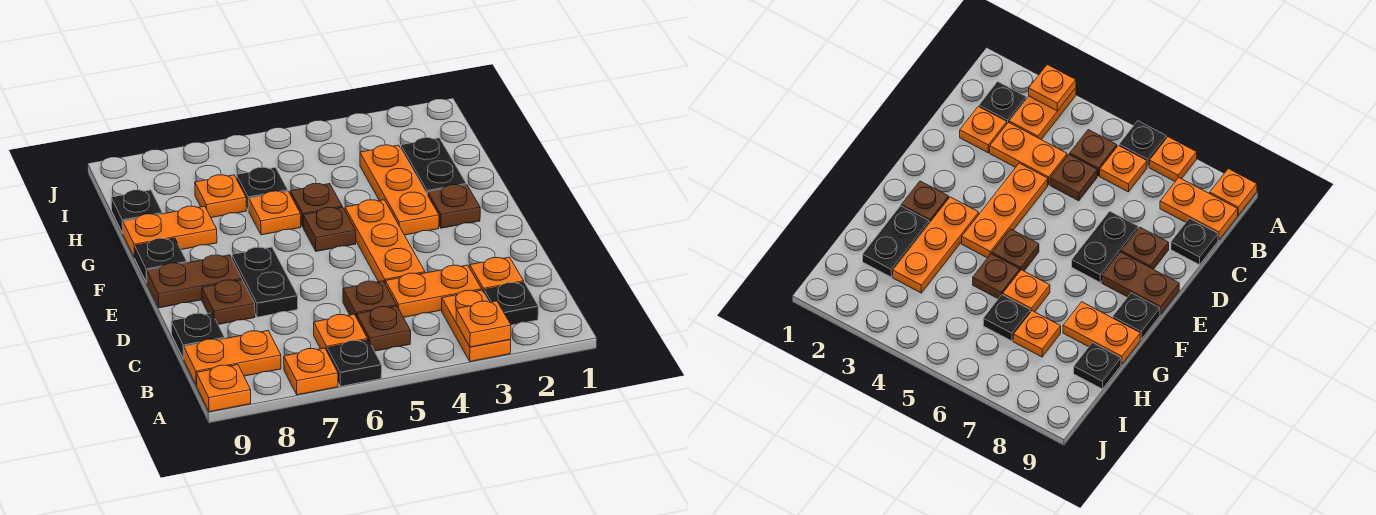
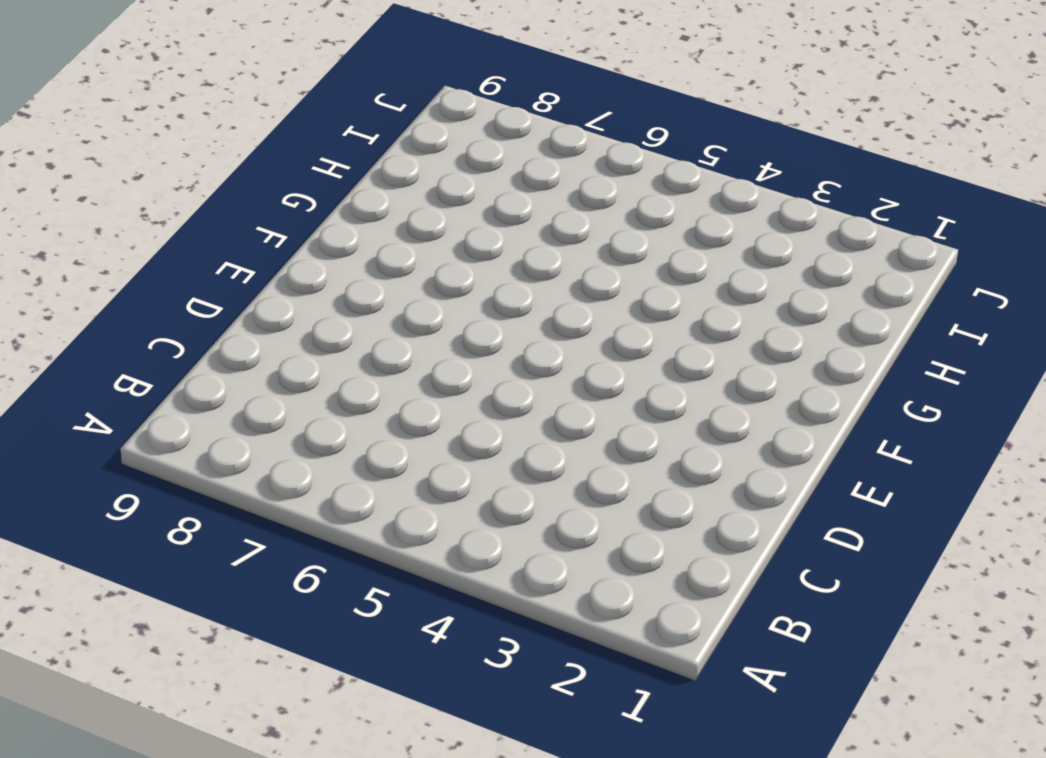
none -> orange 1x2 plate [442,290,511,362]
none -> black 1x1 plate [327,340,382,386]
none -> orange 1x1 plate [284,348,338,395]

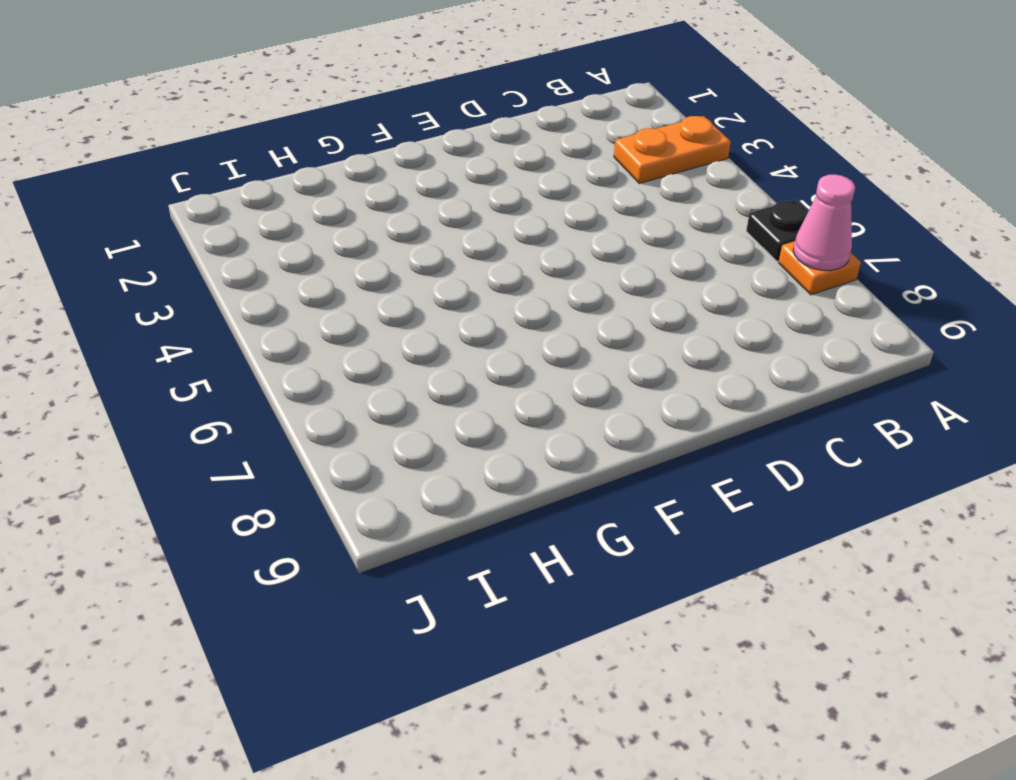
pink 1x1 cone [793,174,855,270] -> none
none -> orange 1x1 plate [196,365,251,412]
none -> black 1x1 plate [484,282,538,325]
none -> brown 1x1 plate [357,306,411,351]

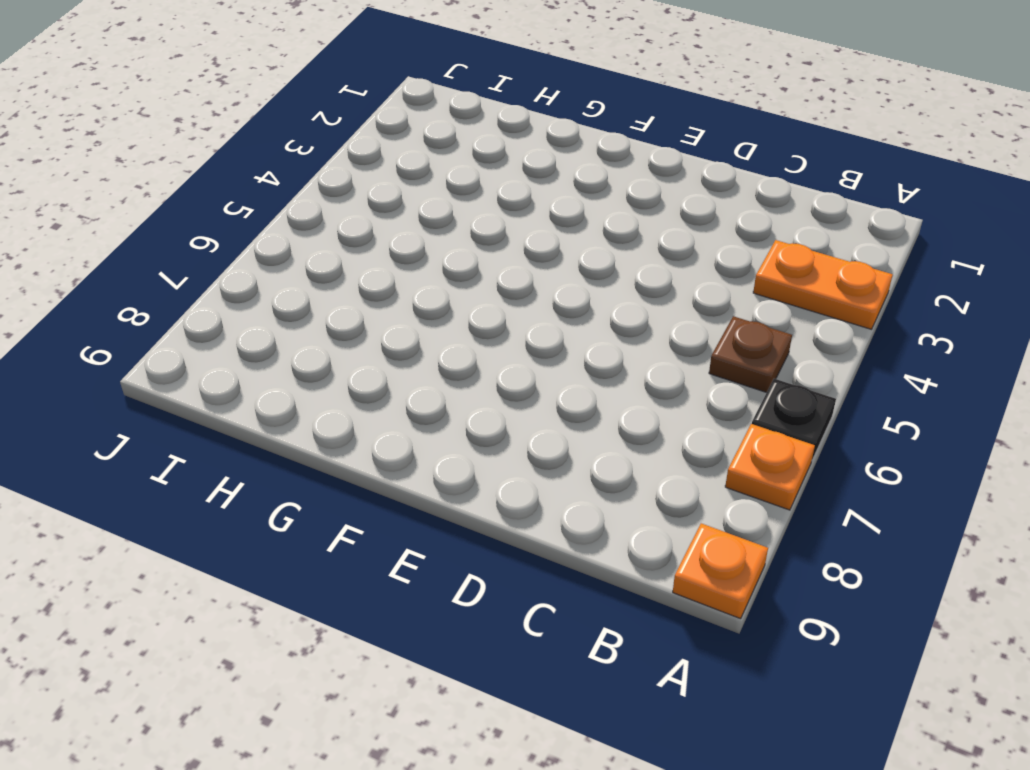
none -> black 1x1 plate [484,282,538,325]
none -> orange 1x1 plate [314,314,368,351]
none -> orange 1x2 plate [184,331,281,385]

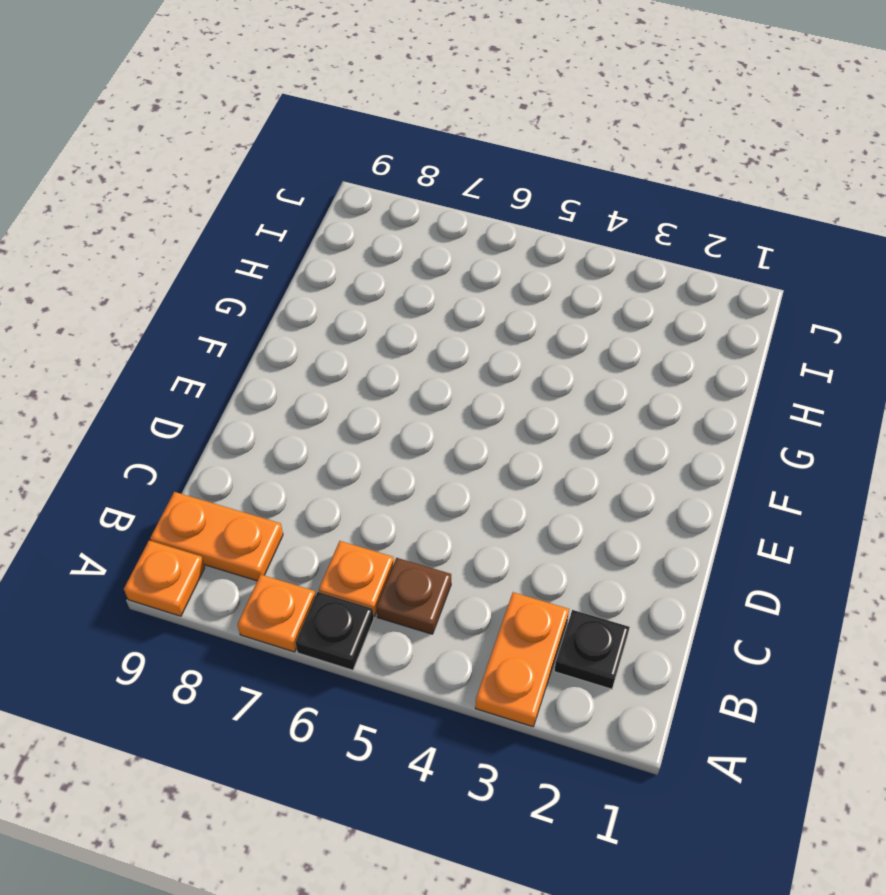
none -> orange 1x1 plate [470,257,524,292]
none -> orange 1x2 plate [385,265,481,317]
none -> brown 1x1 plate [343,281,397,318]

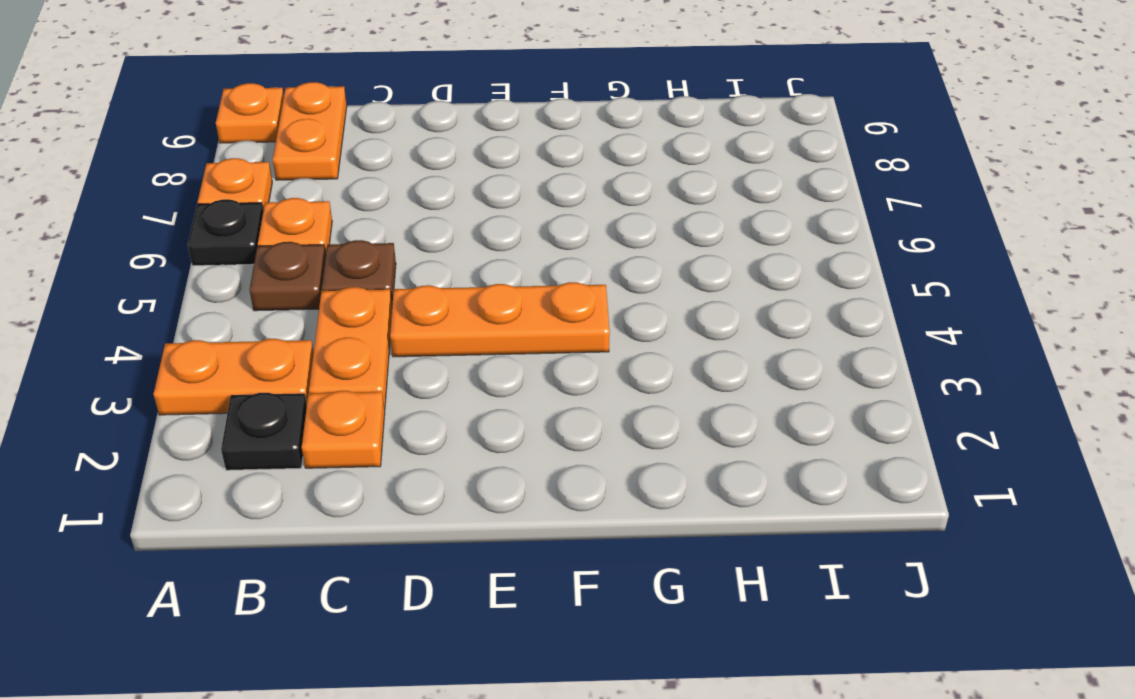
none -> black 1x1 plate [171,313,225,359]
none -> black 1x2 plate [232,247,298,317]
none -> brown 1x1 plate [202,280,255,324]

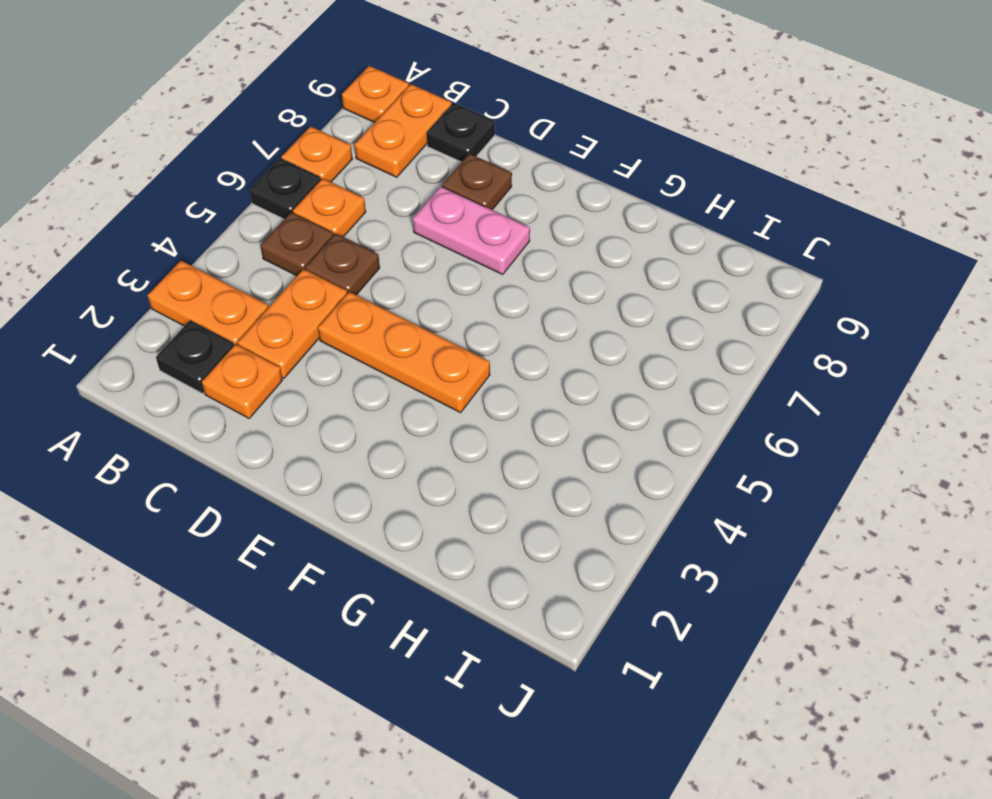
pink 1x2 plate [413,187,530,275] -> black 1x2 plate [232,247,298,317]
none -> brown 1x2 plate [147,255,242,308]
none -> brown 1x1 plate [428,185,480,228]
none -> orange 1x3 plate [360,145,439,235]

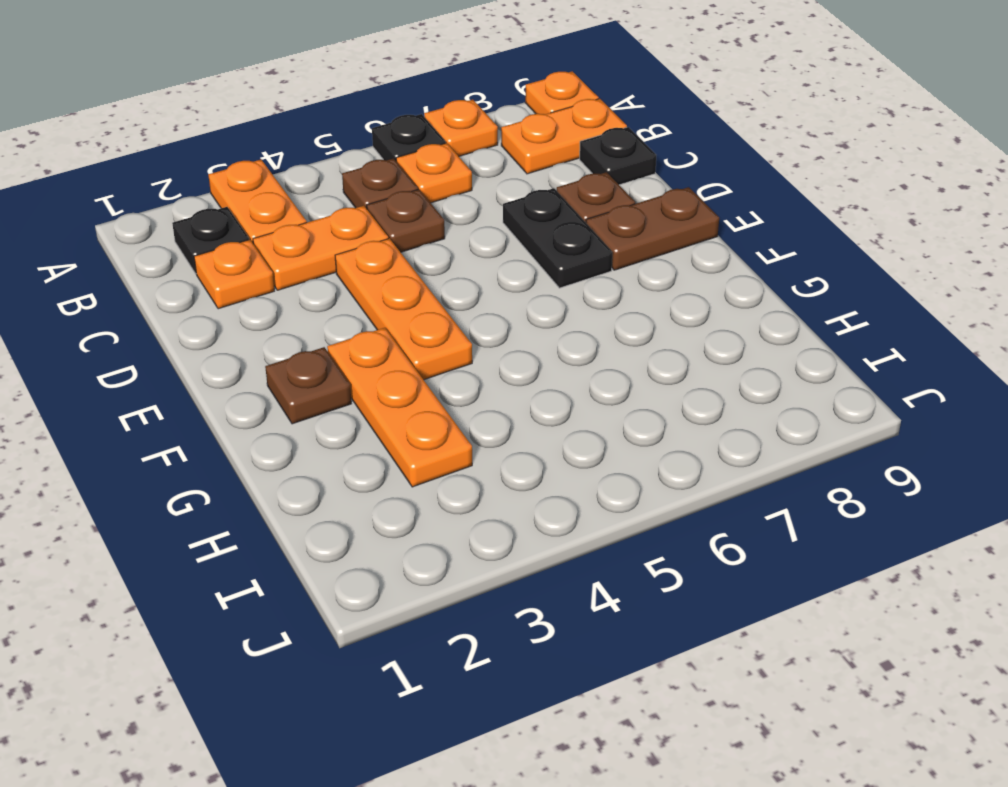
none -> brown 1x1 plate [303,207,356,251]
none -> black 1x1 plate [135,238,187,283]
none -> black 1x2 plate [401,137,466,195]

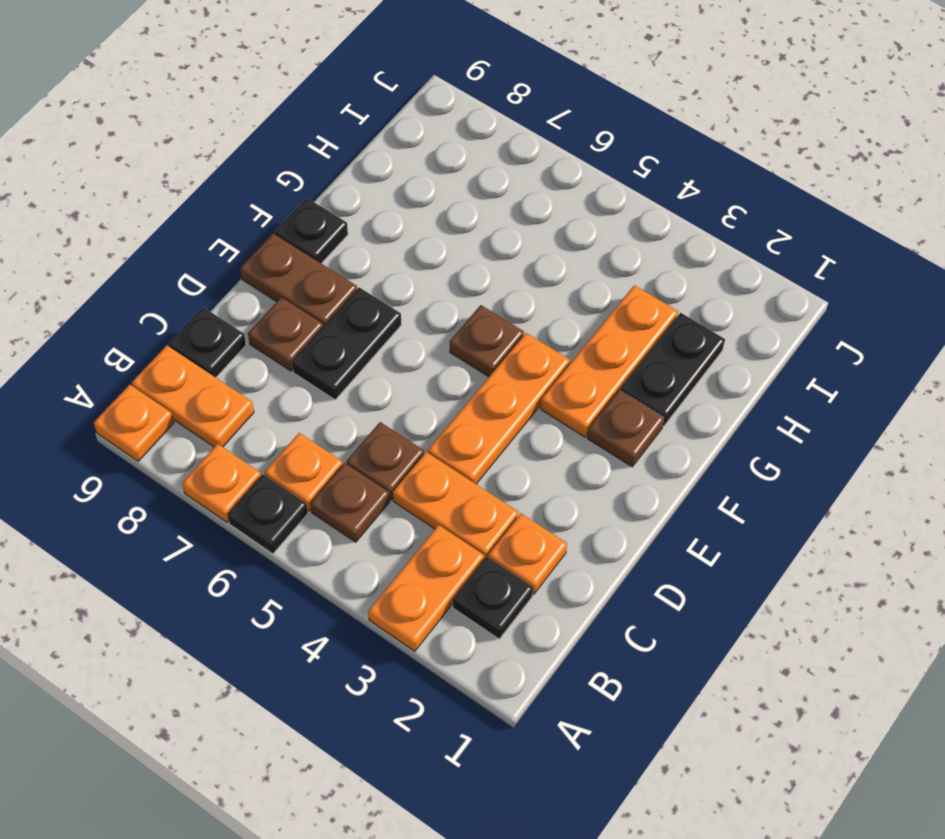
none -> brown 1x1 plate [290,184,342,227]
none -> orange 1x1 plate [249,191,301,235]
none -> orange 1x2 plate [123,206,217,258]

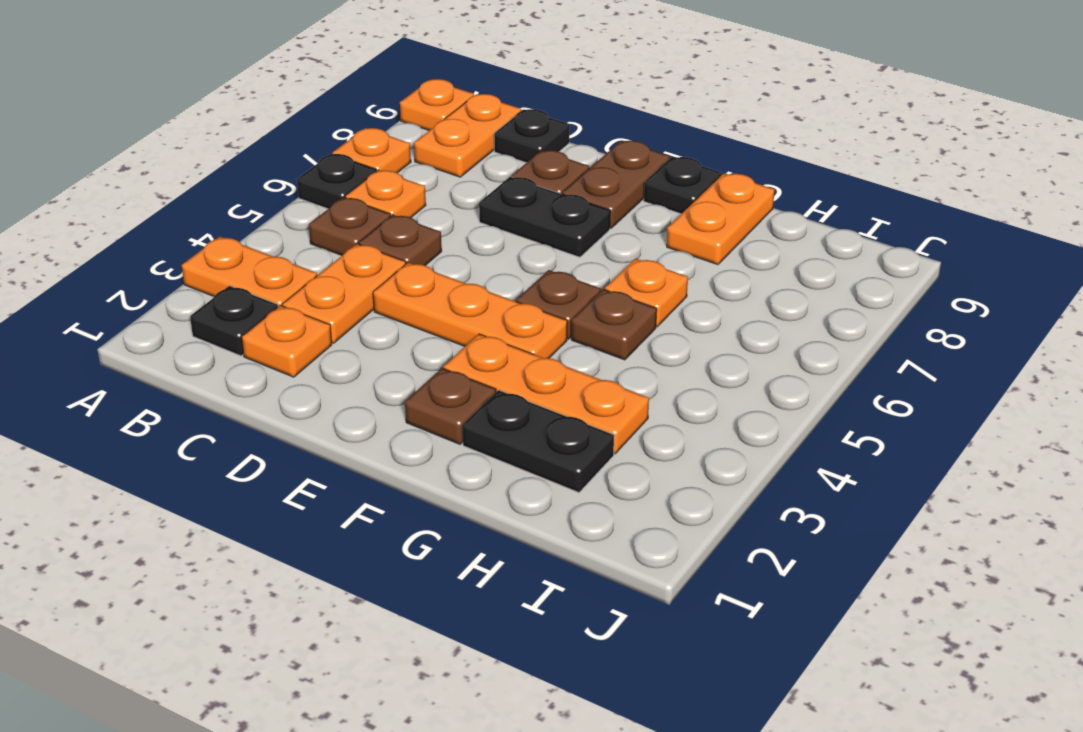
none -> black 1x1 plate [236,167,288,211]
none -> orange 1x1 plate [195,175,246,218]
none -> black 1x1 plate [111,190,162,233]

